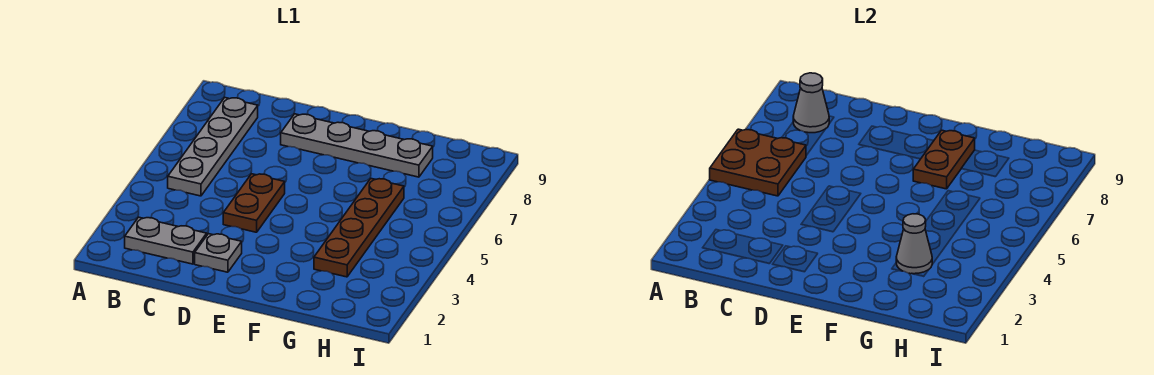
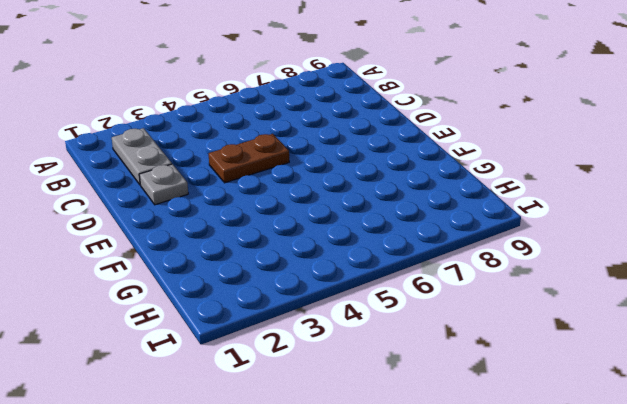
none -> grey 1x4 plate [168,97,258,196]
none -> grey 1x4 plate [281,114,433,177]

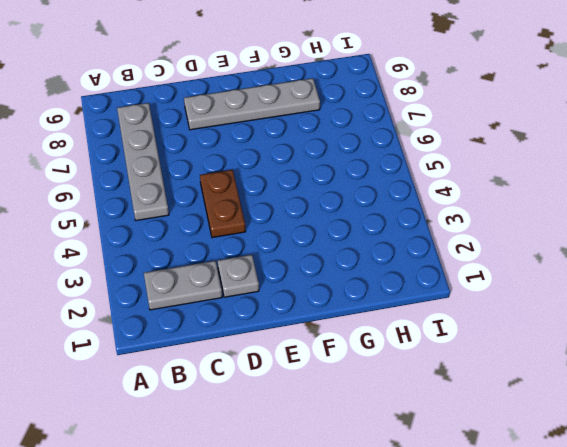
none -> brown 1x4 plate [314,179,404,277]
none -> brown 2x2 plate [710,129,806,196]

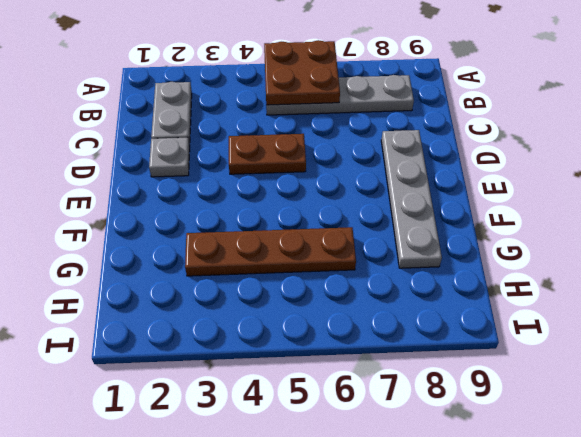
none -> grey 1x1 cone [793,73,829,133]
none -> brown 1x2 plate [913,130,975,189]

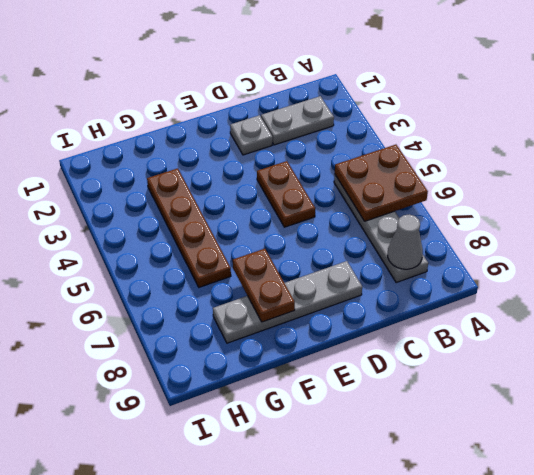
none -> grey 1x1 cone [896,214,932,274]

